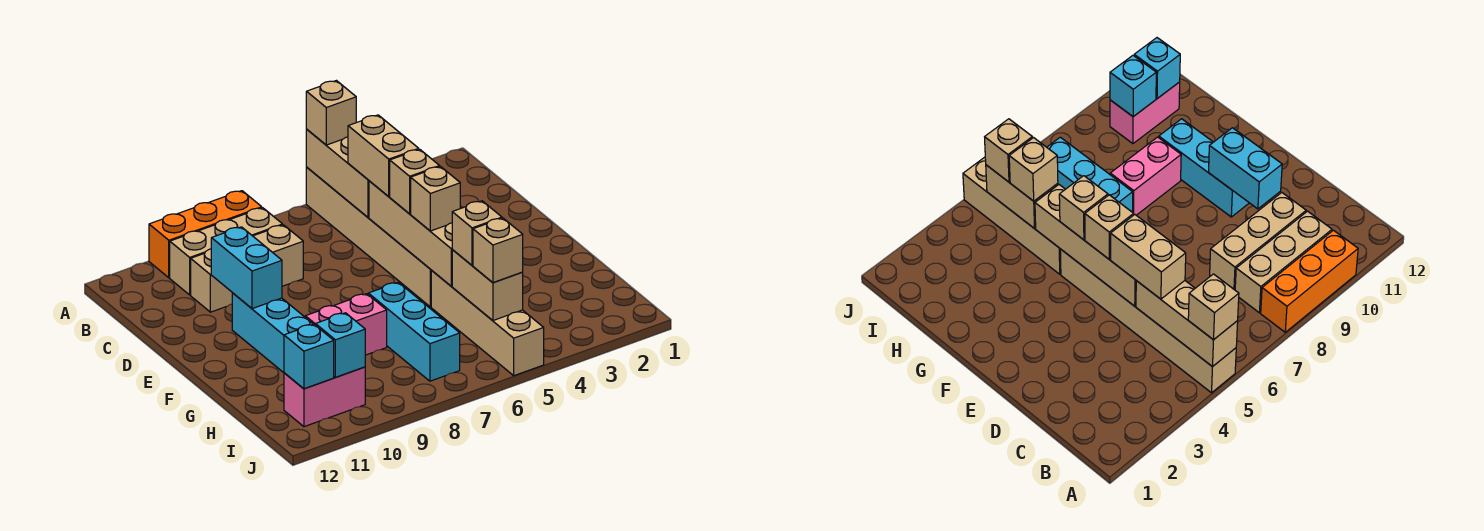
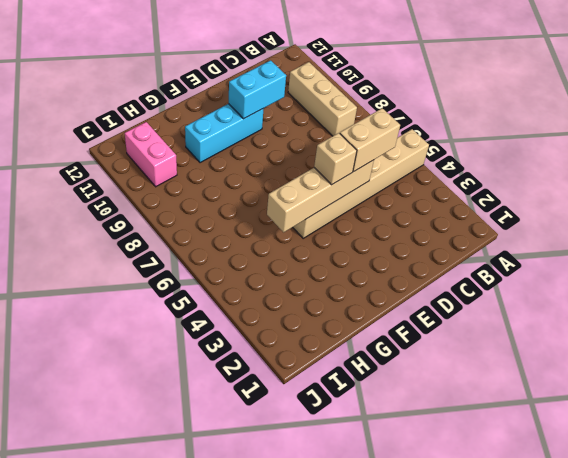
none -> orange 1x3 brick [149,191,262,278]
none -> tan 1x3 brick [191,225,303,312]
none -> tan 1x4 brick [431,271,544,376]

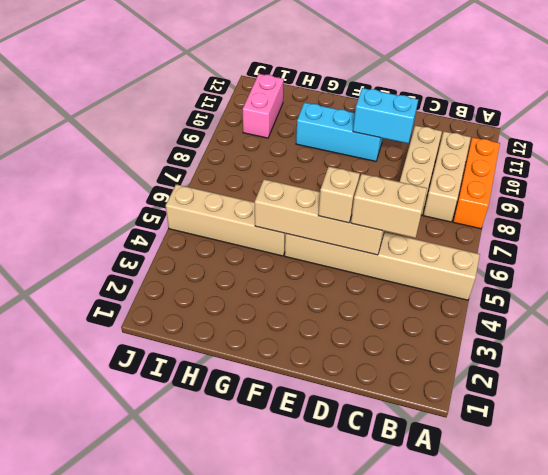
none -> cyan 1x3 brick [368,282,460,381]
none -> pink 1x2 brick [305,294,387,355]
none -> tan 1x3 brick [306,130,369,217]

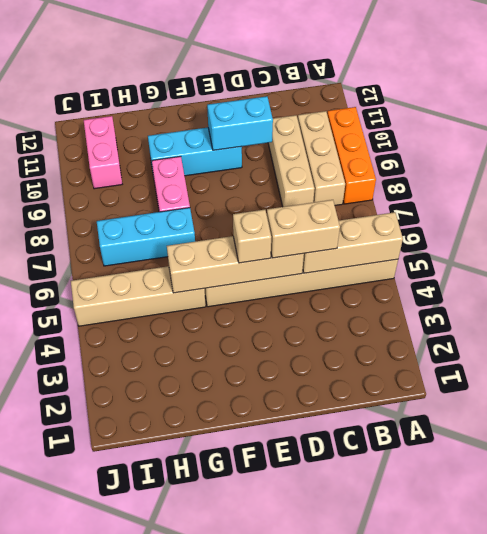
none -> tan 1x2 brick [452,250,523,320]
none -> cyan 1x1 brick [316,313,365,377]
none -> cyan 1x1 brick [284,324,334,389]

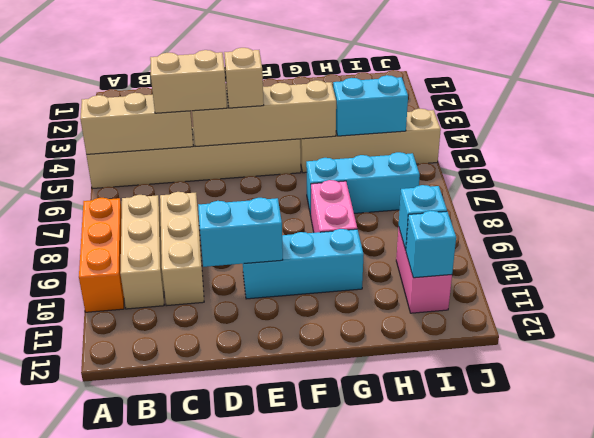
cyan 1x2 brick [333,75,408,136] -> tan 1x2 brick [452,250,523,320]
none -> tan 1x1 brick [306,81,356,145]
none -> tan 1x1 brick [411,167,460,231]
none -> tan 1x1 brick [452,201,502,265]

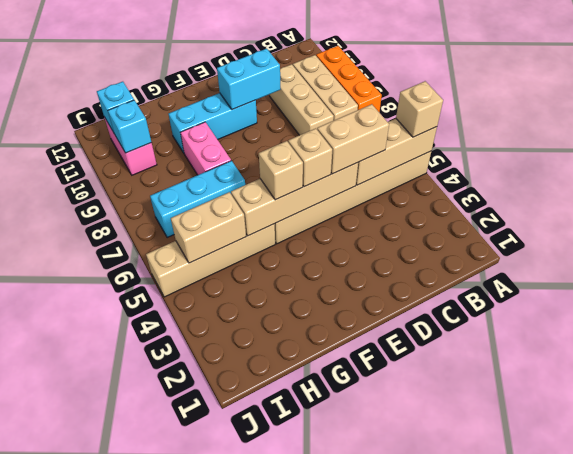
none -> tan 1x1 brick [452,201,502,265]
none -> tan 1x1 brick [473,218,523,283]

